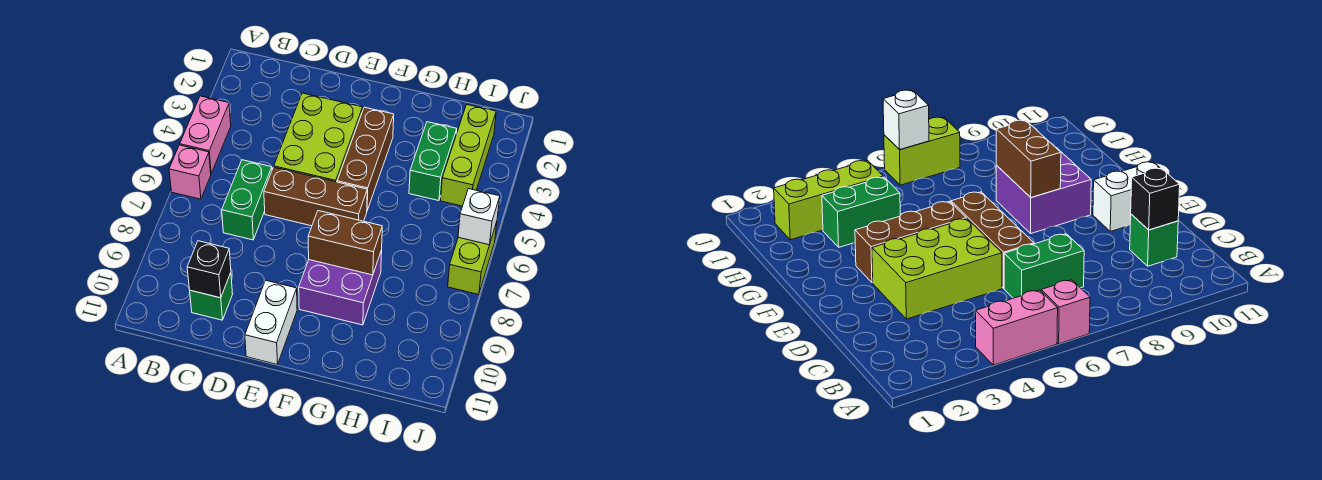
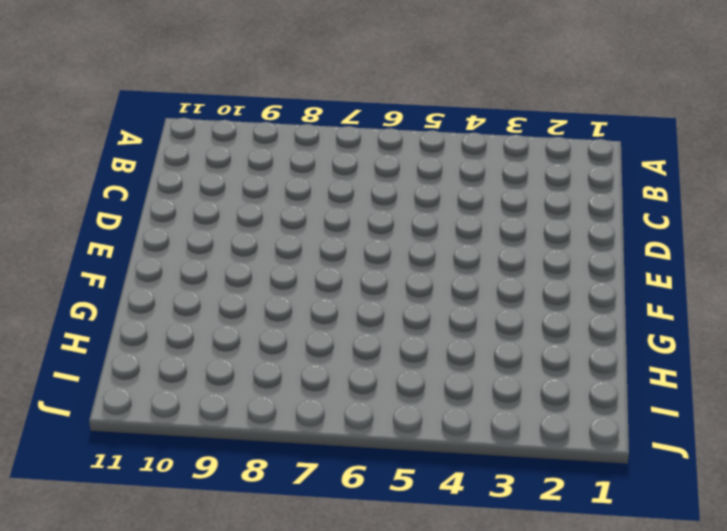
none -> pink 1x2 brick [180,96,231,173]
none -> pink 1x1 brick [169,145,211,199]
none -> green 1x2 brick [222,160,272,240]

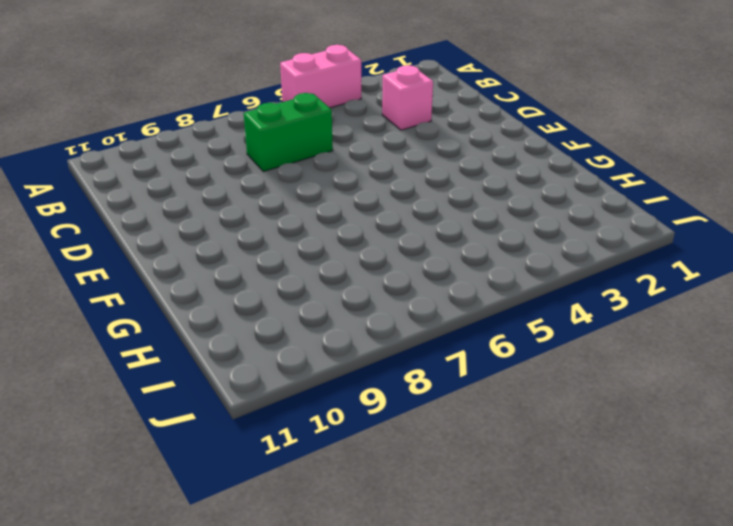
pink 1x1 brick [382,65,433,130] -> pink 1x1 brick moved to [169,145,211,199]
none -> green 1x1 brick [190,273,233,320]
none -> lime 2x3 brick [274,93,363,182]
none -> brown 1x3 brick [264,167,367,226]

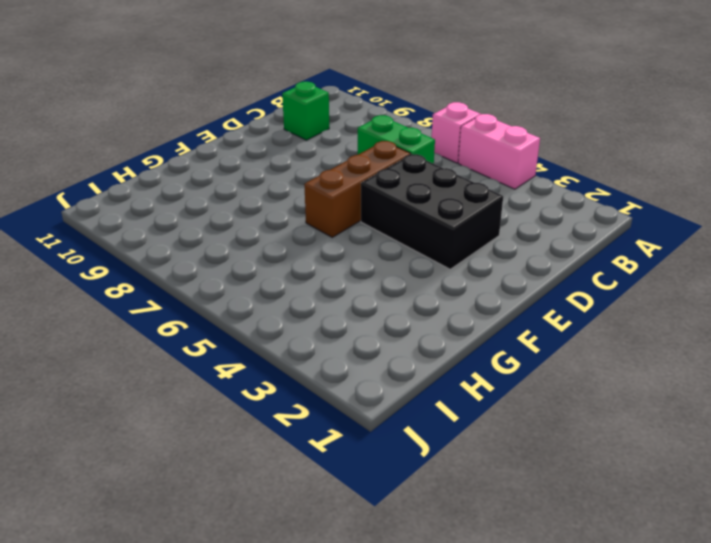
black 2x3 brick [361,154,503,269] -> lime 2x3 brick [274,93,363,182]
none -> white 1x2 brick [245,280,297,364]
none -> brown 1x3 brick [337,107,394,210]
none -> purple 2x2 brick [299,250,382,325]

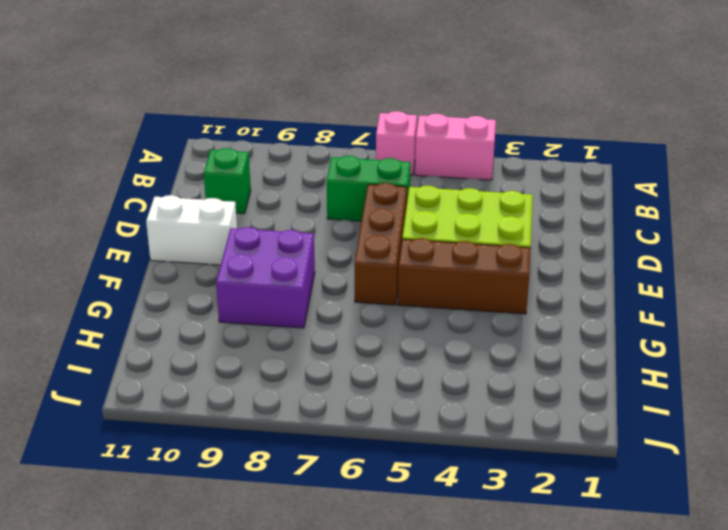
none -> green 1x2 brick [409,122,457,201]
none -> lime 1x3 brick [441,105,496,206]
none -> lime 1x2 brick [448,222,497,295]

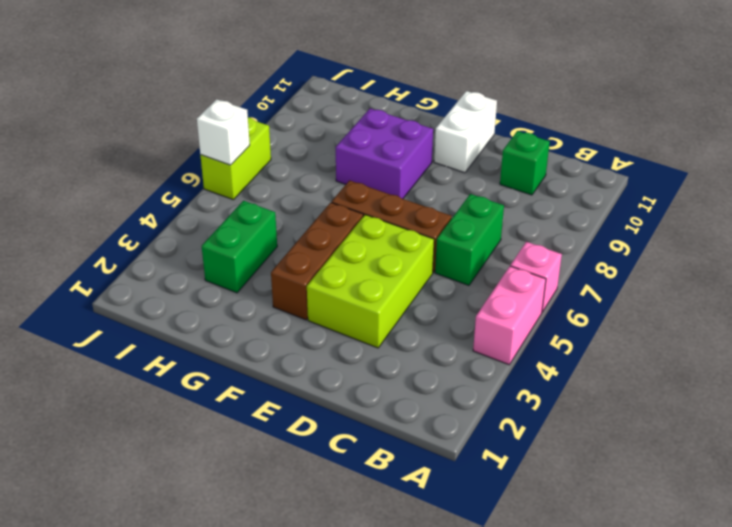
none -> lime 1x3 brick [441,105,496,206]
none -> black 1x1 brick [187,241,231,298]
none -> brown 1x2 brick [308,211,382,275]

